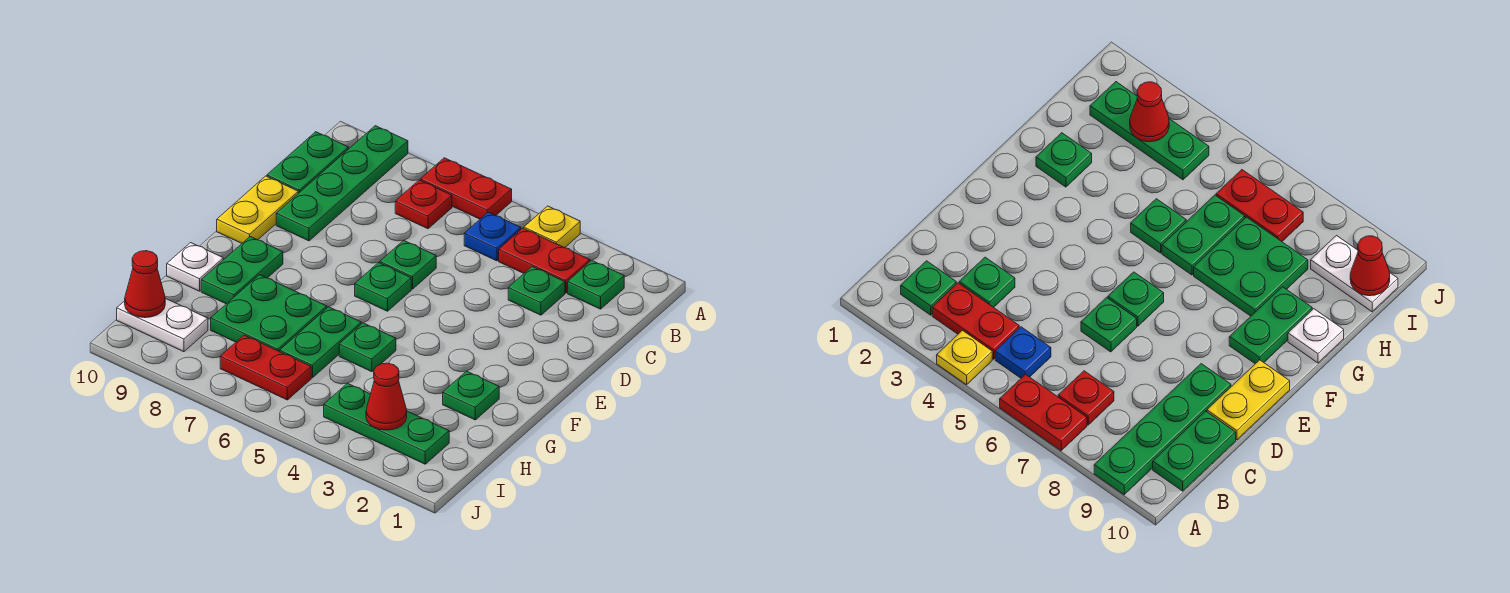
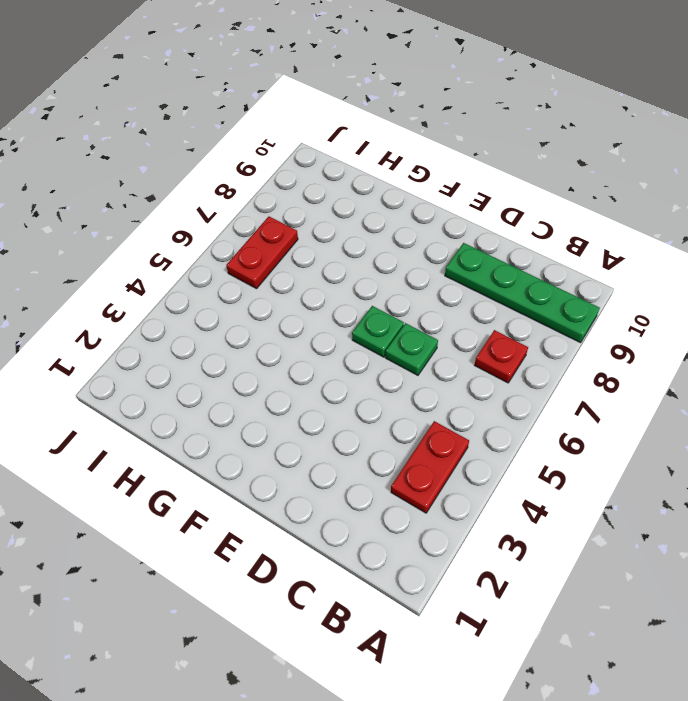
none -> yellow 1x1 plate [524,206,580,248]
none -> red 1x2 plate [420,158,512,219]
none -> green 1x1 plate [568,260,624,309]

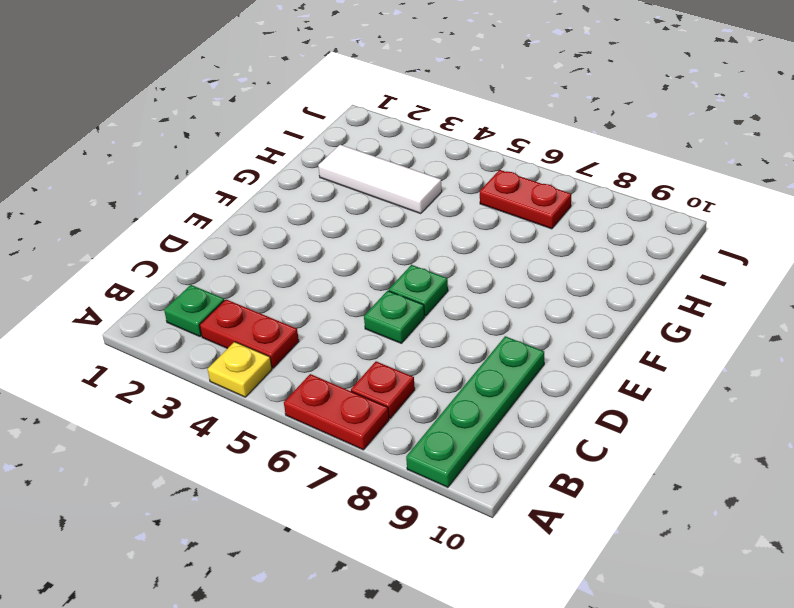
white 1x3 tile [318,145,442,214] -> none
none -> blue 1x1 plate [464,212,521,261]
none -> green 1x2 plate [267,132,349,193]
none -> green 1x1 plate [508,267,565,315]

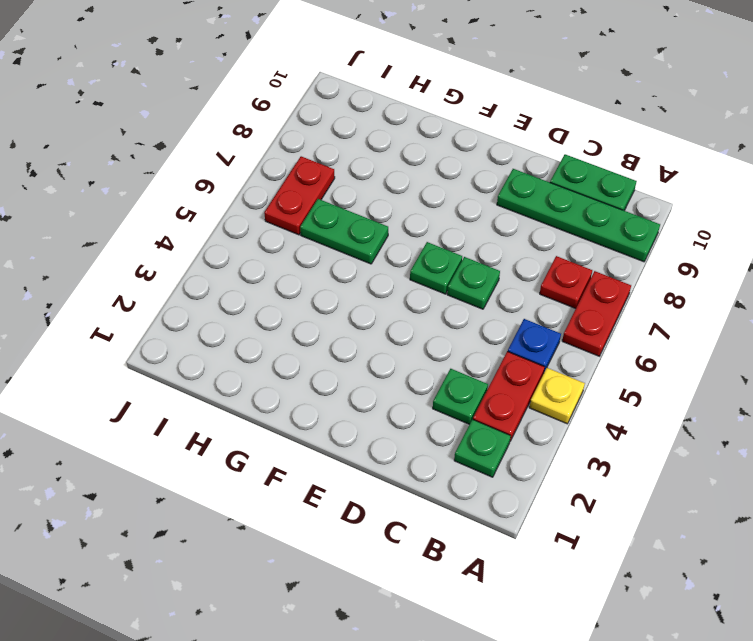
none -> yellow 1x2 plate [217,176,298,243]
none -> green 1x2 plate [201,237,283,304]
none -> green 1x1 plate [443,371,499,420]

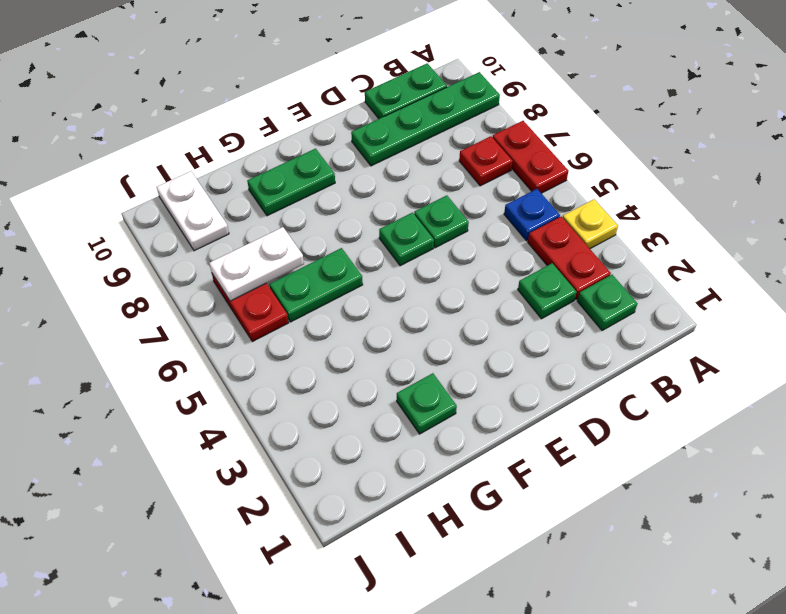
white 1x2 plate [209,227,304,301] -> none
none -> yellow 1x2 plate [217,176,298,243]
none -> green 1x1 plate [339,323,396,372]
none -> green 2x2 plate [211,275,327,351]

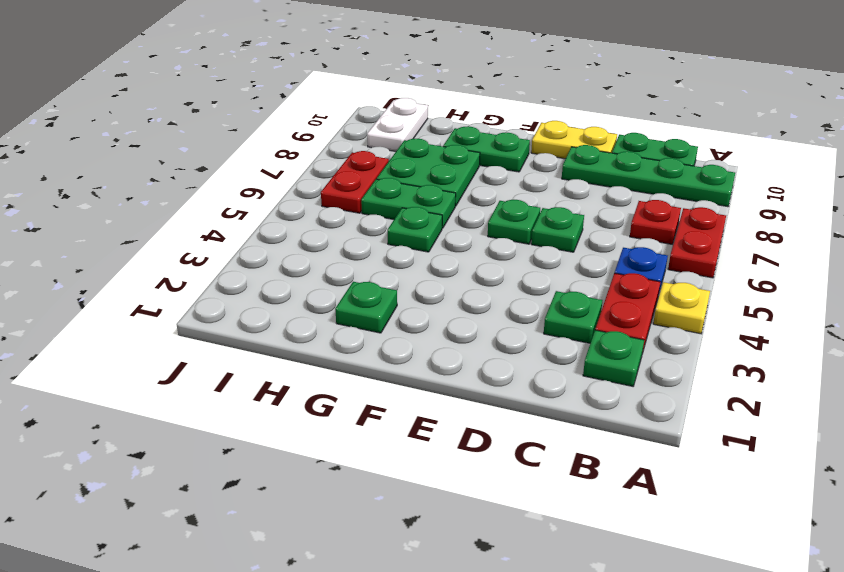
none -> white 1x1 plate [167,243,223,291]
none -> green 1x3 plate [324,383,449,464]
none -> red 1x1 cone [366,363,407,430]

